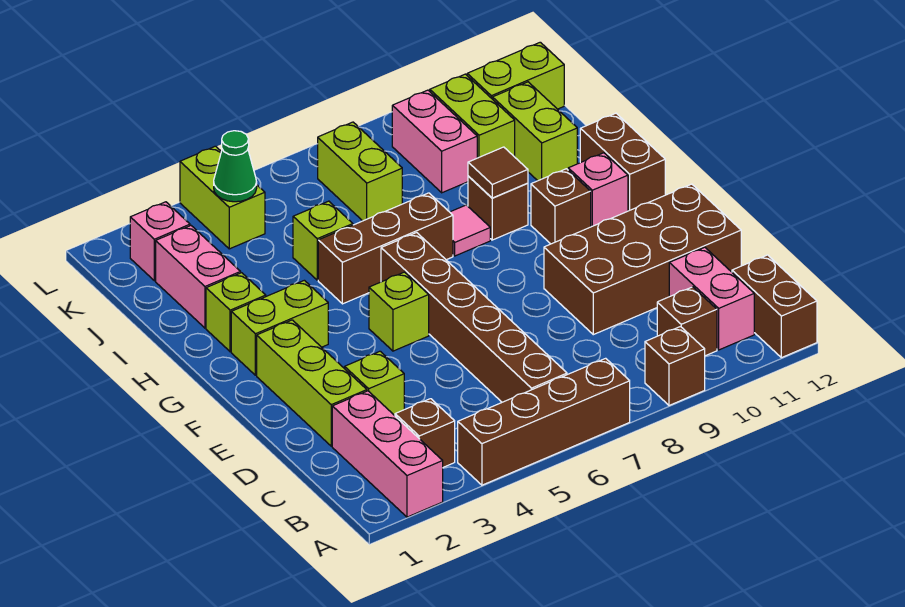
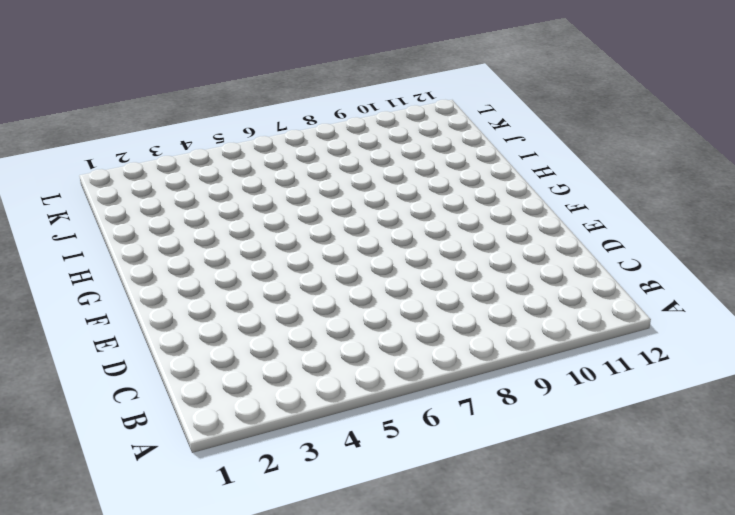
none -> pink 1x3 brick [332,391,443,517]
none -> brown 1x4 brick [458,358,630,485]
none -> brown 1x1 brick [645,327,705,405]
none -> brown 1x2 brick [732,255,817,358]

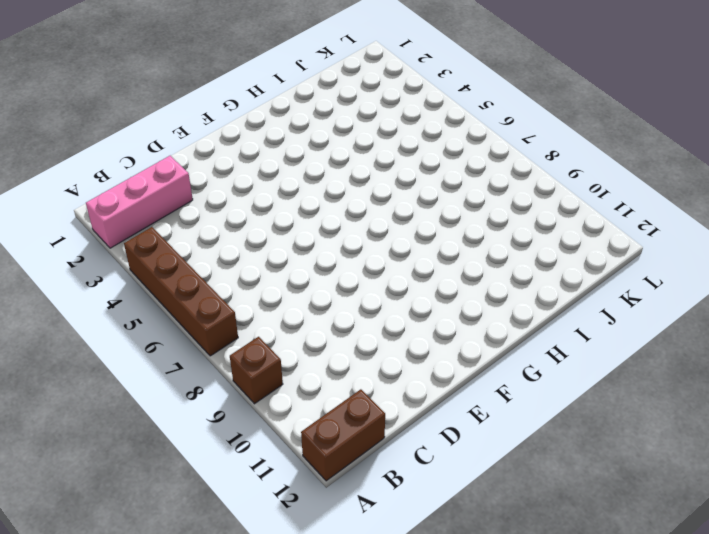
none -> brown 1x1 brick [395,399,455,467]
none -> brown 1x6 brick [381,233,567,402]
none -> brown 1x1 brick [657,287,717,356]
none -> pink 1x2 brick [669,247,754,350]

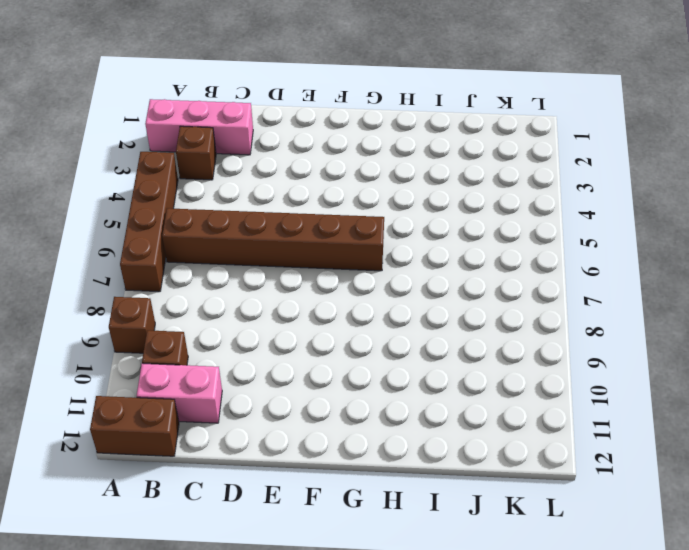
none -> lime 1x3 brick [257,320,367,446]
none -> lime 1x1 brick [345,351,404,416]
none -> brown 2x4 brick [544,184,741,335]
none -> lime 1x1 brick [369,272,429,351]

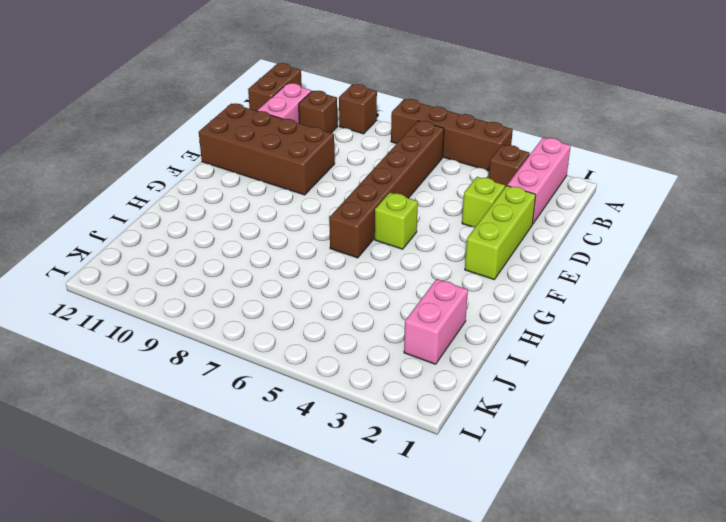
none -> lime 1x2 brick [231,280,328,375]
none -> brown 1x1 brick [531,169,591,244]
none -> pink 1x1 brick [568,153,628,227]
none -> brown 1x2 brick [580,113,665,211]

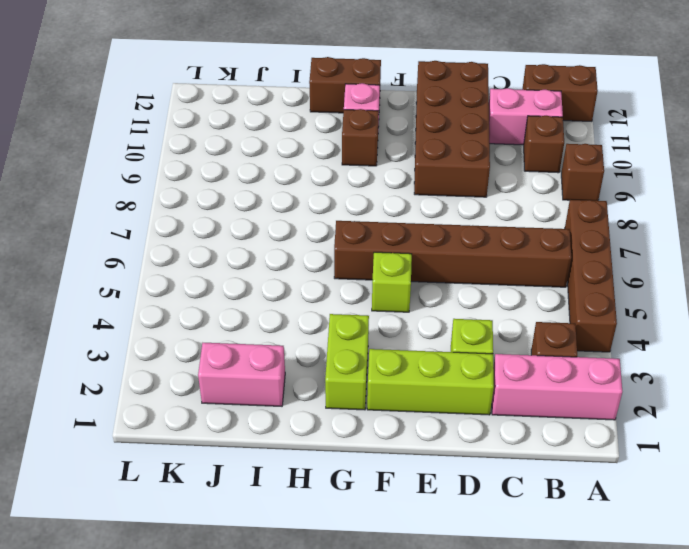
none -> lime 1x1 brick [206,273,266,352]
none -> brown 1x3 brick [318,193,453,304]
none -> pink 1x1 tile [450,205,490,256]
none -> brown 1x1 brick [468,176,528,240]

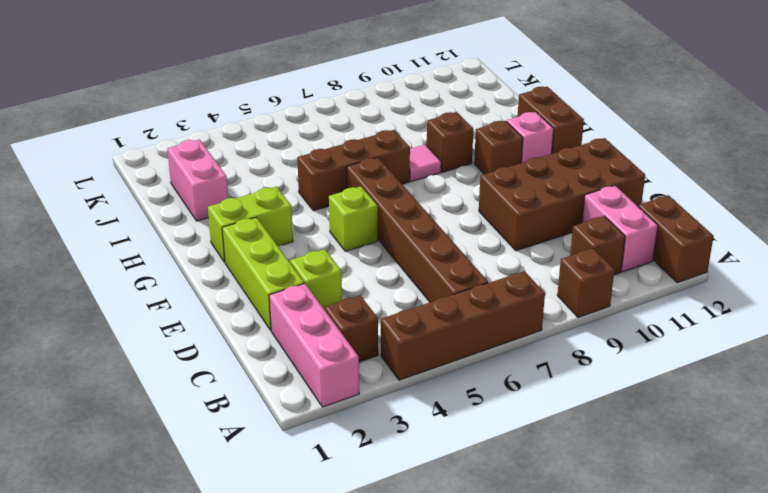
none -> lime 1x1 brick [206,273,266,352]
none -> lime 1x1 brick [293,201,353,280]
none -> lime 1x2 brick [493,82,577,181]
none -> lime 1x2 brick [318,122,402,221]

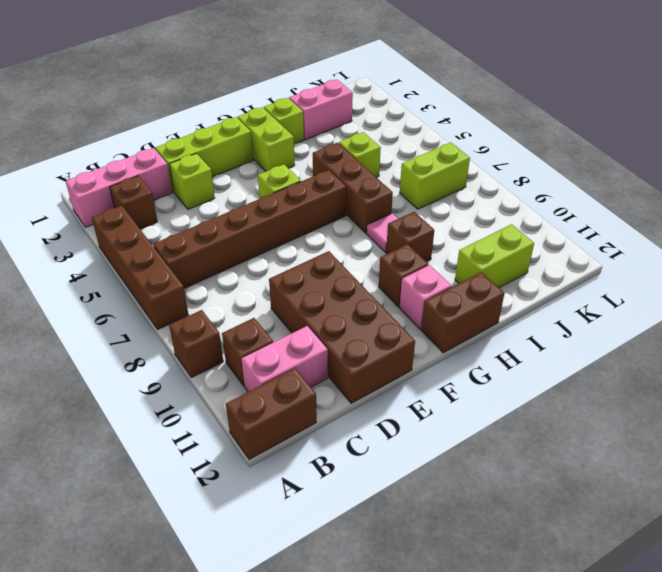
none -> pink 1x2 brick [392,90,477,193]
none -> lime 1x2 brick [430,74,515,158]
none -> pink 1x1 brick [130,202,190,281]
none -> lime 1x2 brick [180,146,265,249]

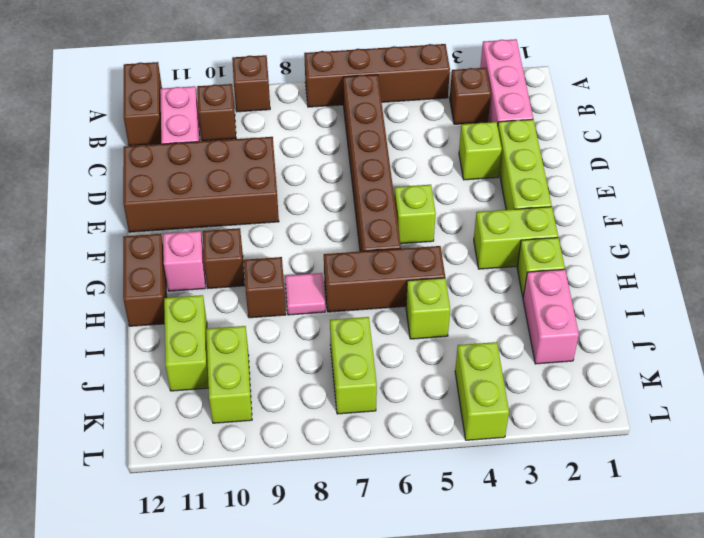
none -> pink 1x2 brick [392,90,477,193]
none -> pink 1x1 brick [130,202,190,281]
none -> lime 1x2 brick [467,42,564,109]
none -> brown 1x1 tile [468,147,528,198]

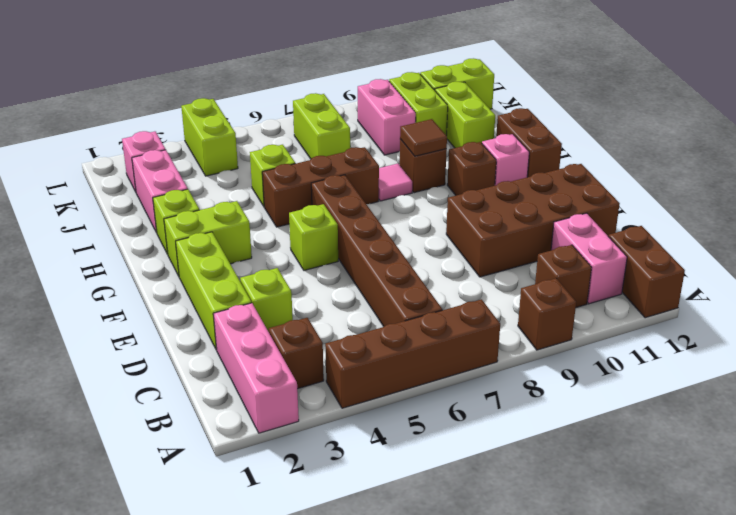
none -> green 1x1 cone [214,131,257,202]

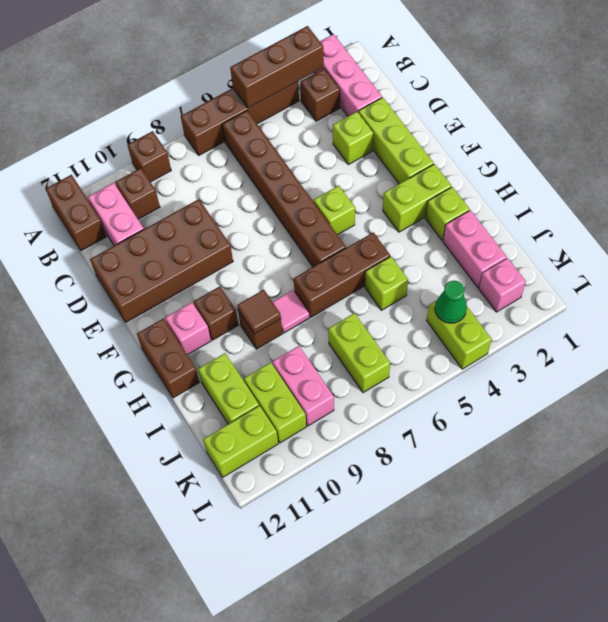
brown 1x3 brick [230,26,324,108] -> none

